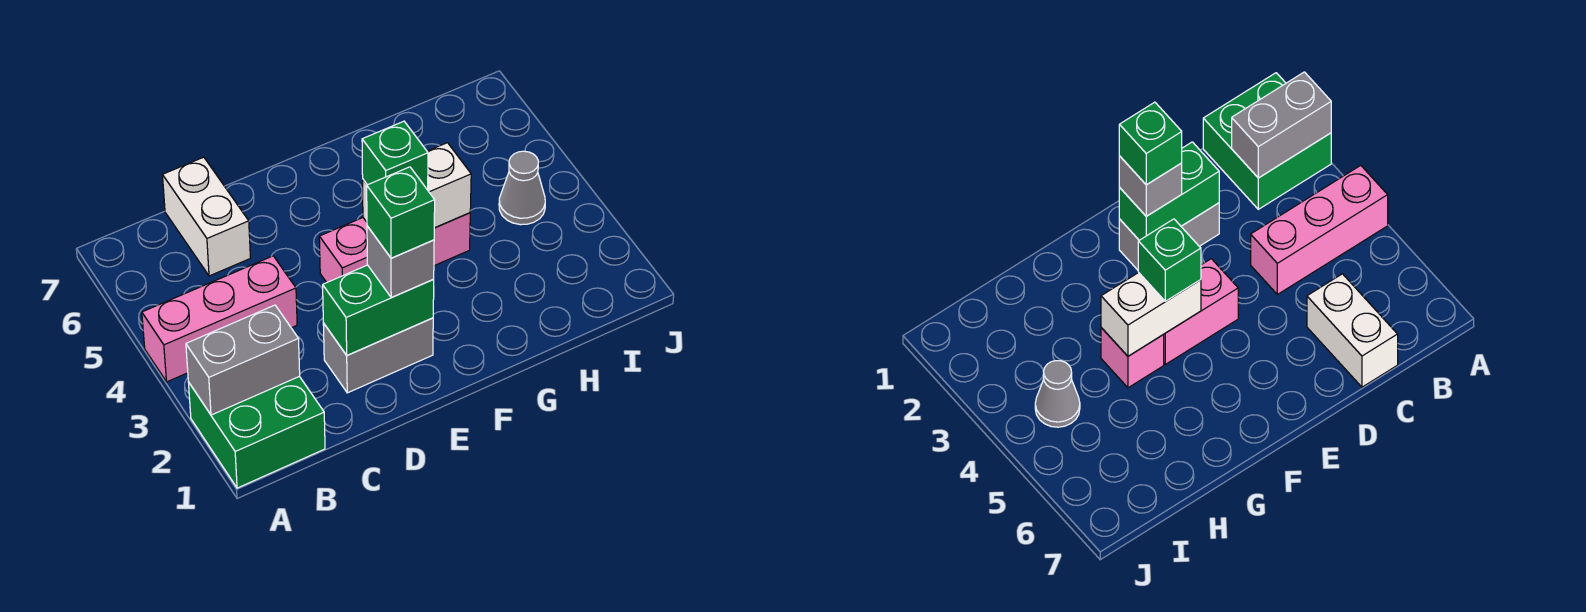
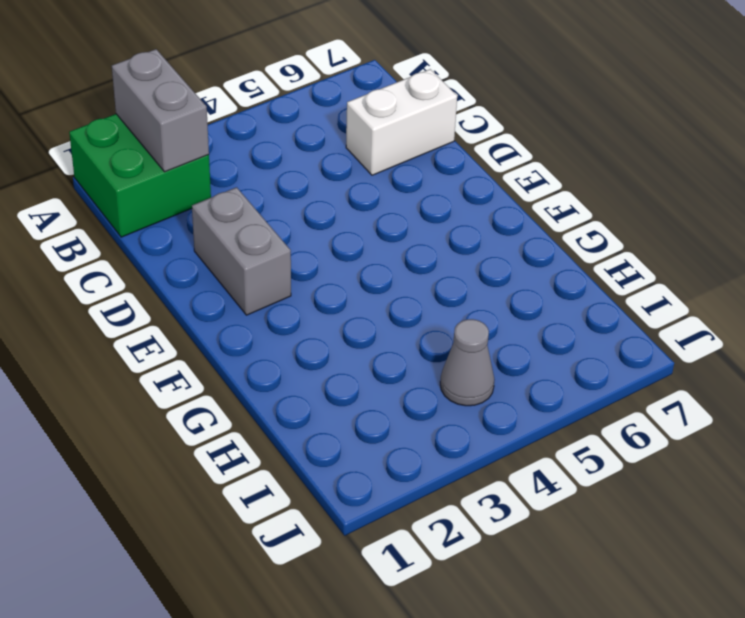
none -> pink 1x3 brick [142,256,297,382]
none -> pink 1x2 brick [319,218,367,282]
none -> pink 1x1 brick [434,213,470,266]

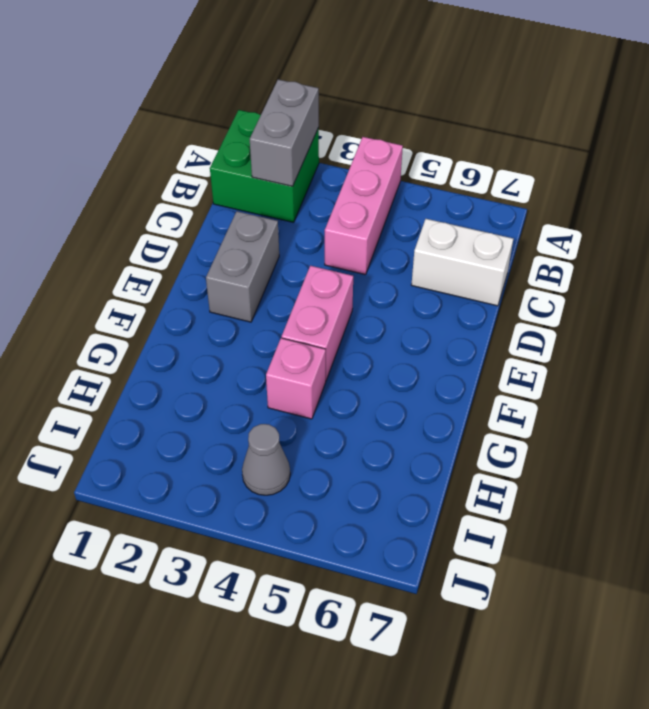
none -> green 1x2 brick [323,265,434,355]
none -> white 1x2 brick [363,143,471,228]
none -> grey 1x1 brick [367,226,434,298]

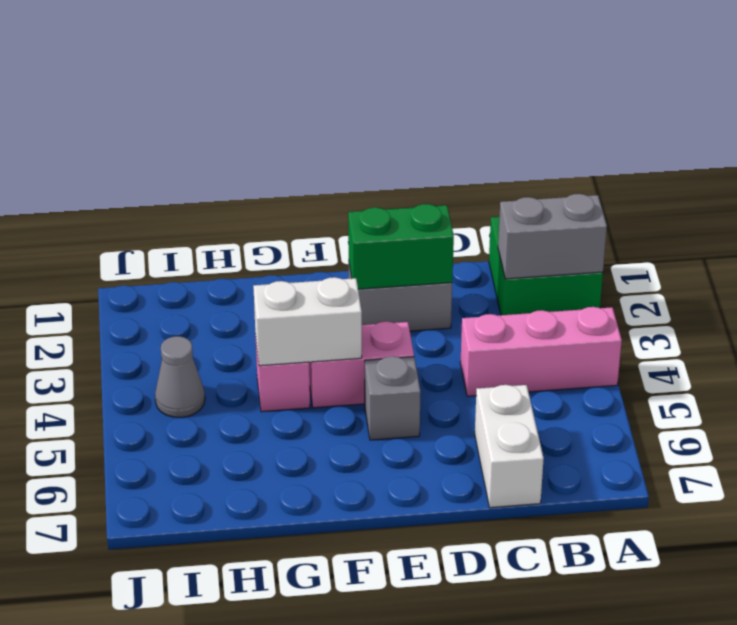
grey 1x1 brick [365,356,421,440] -> grey 1x1 brick moved to [367,226,434,298]
none -> green 1x1 brick [362,121,428,190]
none -> green 1x1 brick [367,167,435,258]

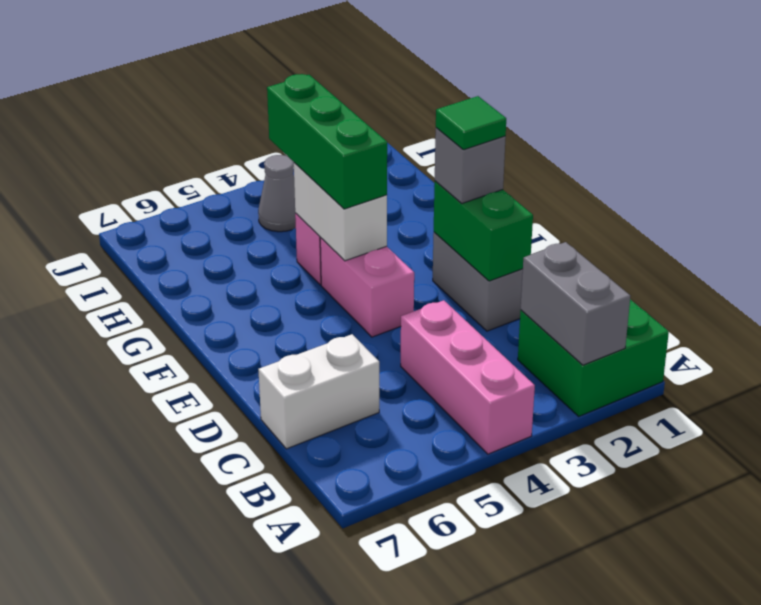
green 1x1 tile [436,96,506,150] -> green 1x1 brick [367,167,435,258]
green 1x3 brick [267,74,387,209] -> green 1x1 brick [362,121,428,190]

